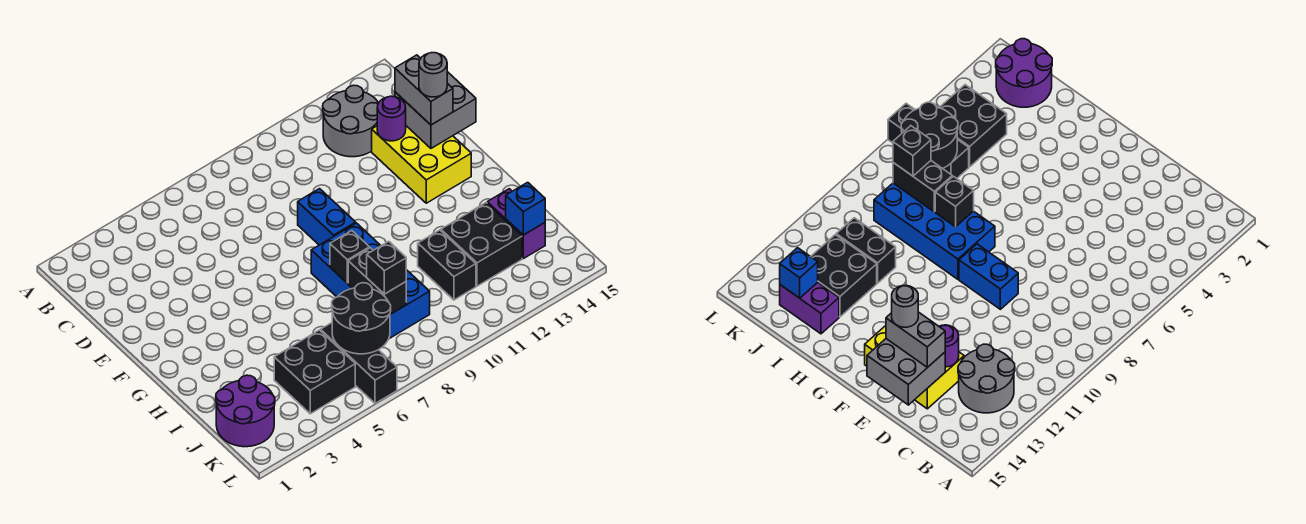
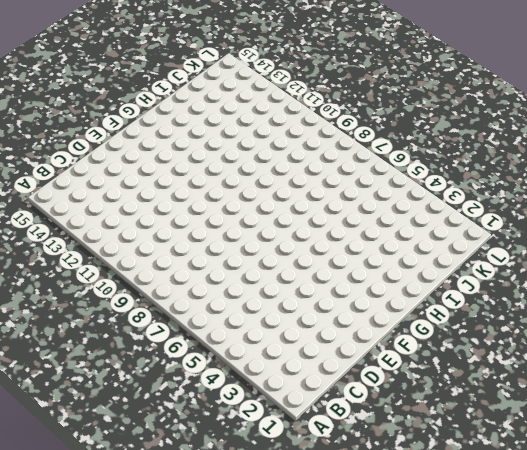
none -> grey 2x2 round brick [323,85,378,157]
none -> yellow 2x3 brick [372,126,471,203]
none -> blue 1x2 brick [298,189,356,245]

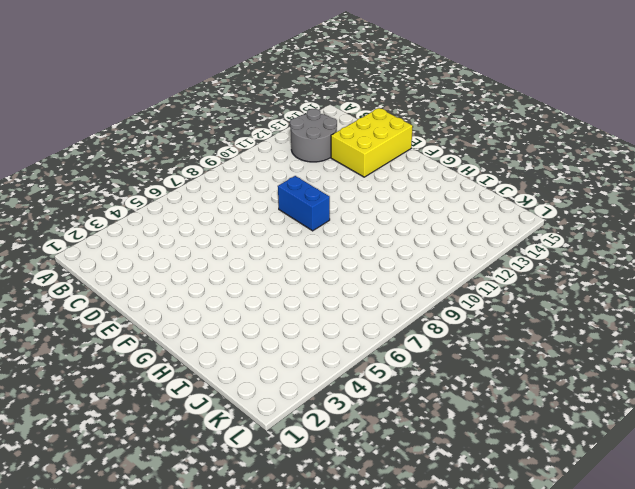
yellow 2x3 brick [331,108,413,177] -> yellow 2x3 brick turned to [372,126,471,203]
none -> blue 2x4 brick [311,223,430,339]
none -> black 1x2 brick [418,230,476,300]
none -> black 2x2 brick [441,203,522,286]

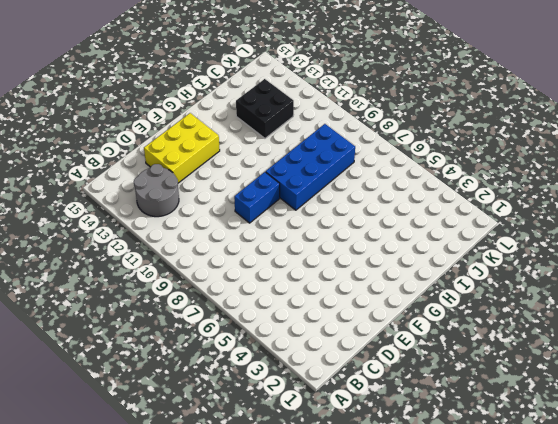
none -> black 1x2 brick [418,230,476,300]
none -> purple 1x2 brick [487,189,545,259]
none -> purple 2x2 round brick [216,375,275,447]

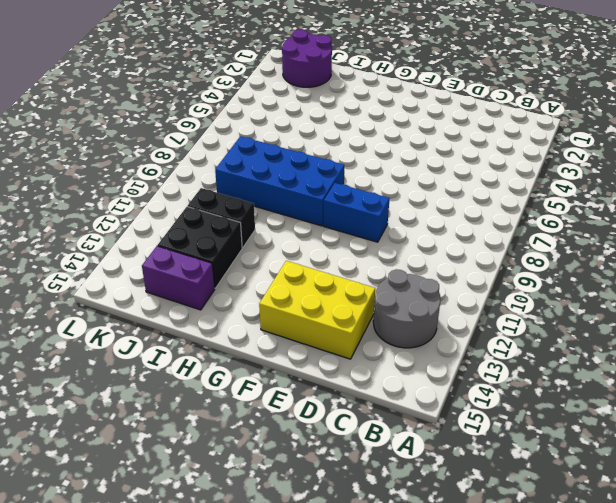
none -> black 2x2 brick [274,330,355,414]
none -> black 1x3 brick [321,323,397,403]
none -> purple 1x1 round brick [377,96,406,141]

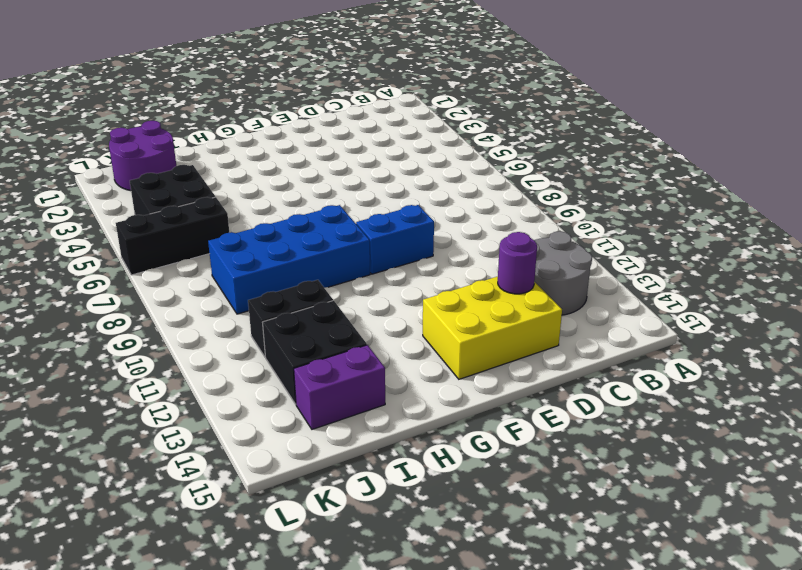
none -> grey 2x2 brick [395,72,476,148]
none -> black 1x1 brick [330,231,369,283]
none -> black 1x2 brick [348,248,406,314]

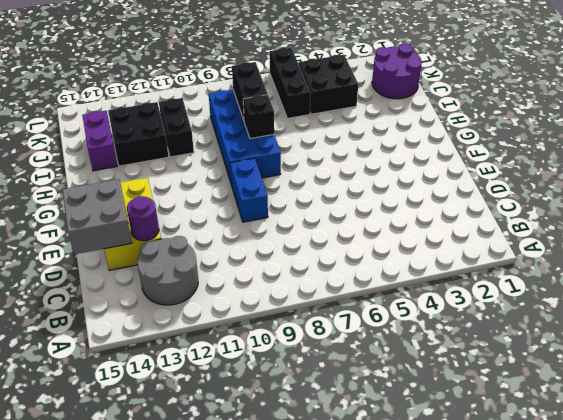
none -> black 2x2 round brick [332,283,391,354]
none -> blue 1x1 brick [506,182,545,235]
none -> grey 1x2 brick [395,55,453,125]

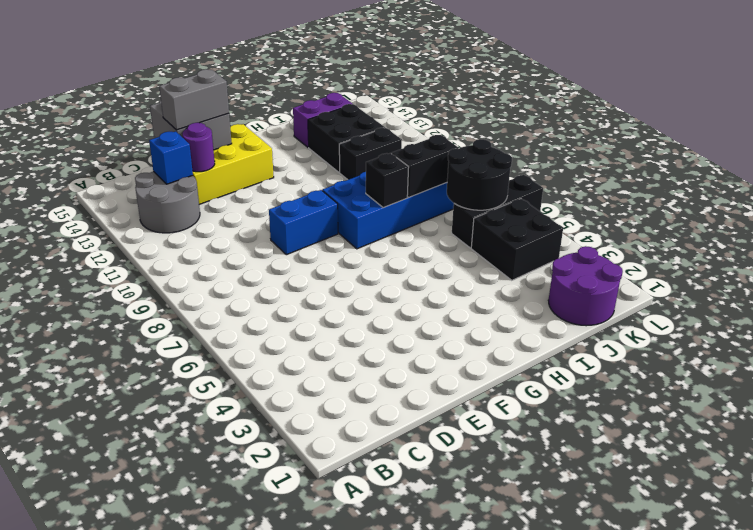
blue 1x1 brick [149,131,193,184] -> blue 1x1 brick moved to [506,182,545,235]
none -> black 1x1 brick [367,241,406,294]
none -> grey 1x1 round brick [419,53,447,97]

